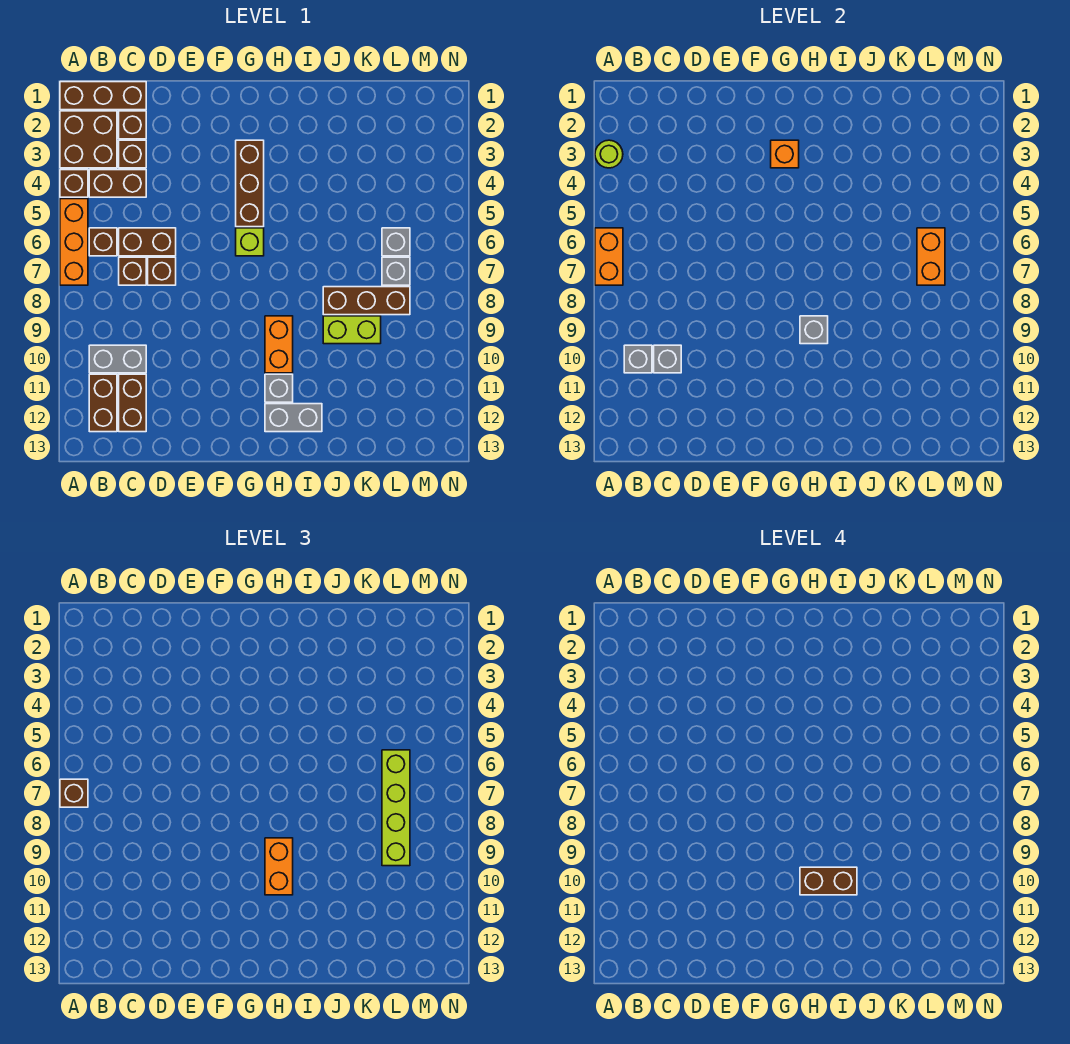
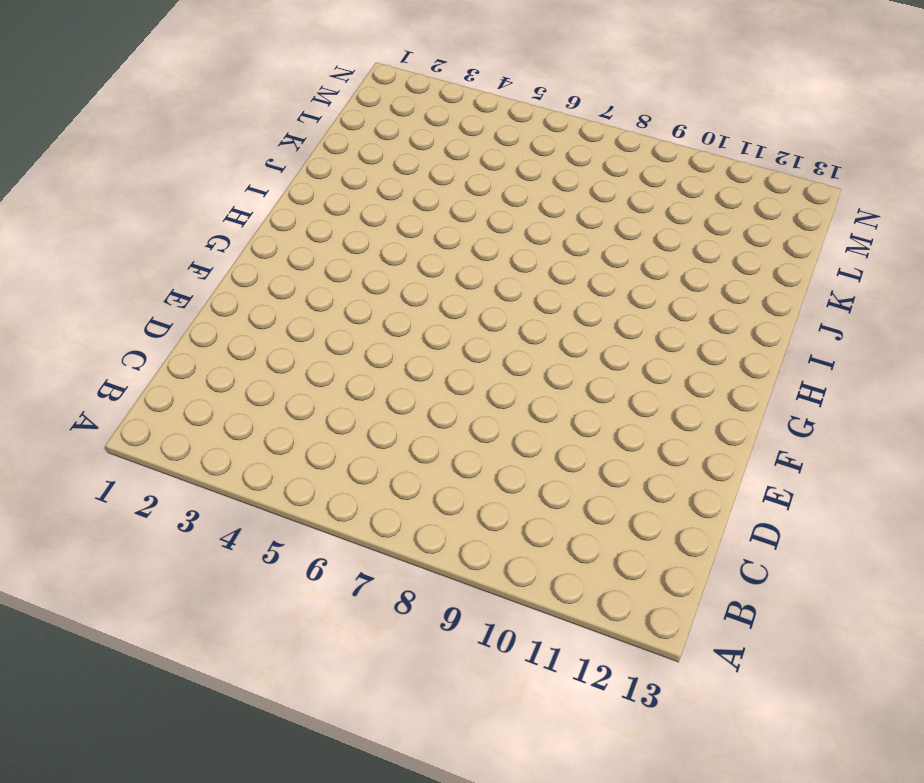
none -> brown 1x3 brick [60,82,146,110]
none -> brown 2x2 brick [60,111,117,168]
none -> brown 1x1 brick [60,170,88,197]
none -> orange 1x3 brick [60,199,88,285]

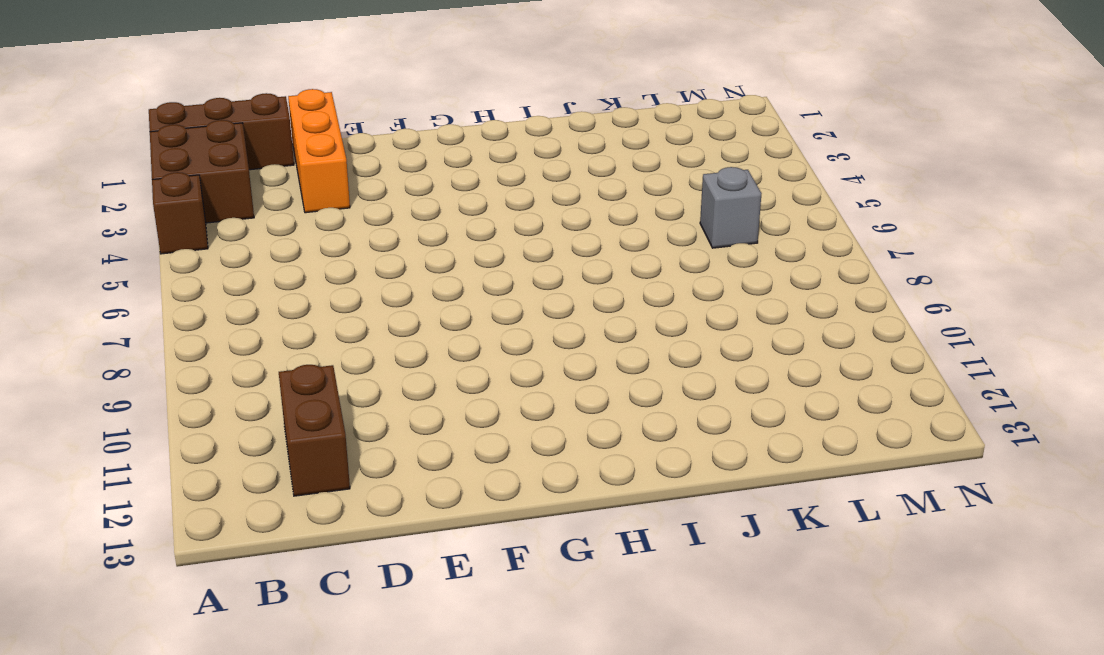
orange 1x3 brick [288,89,350,213] -> orange 1x3 brick moved to [60,199,88,285]
none -> brown 1x2 brick [89,170,146,197]
none -> brown 1x1 brick [89,228,117,256]
none -> grey 1x2 brick [89,345,146,373]
none -> brown 1x2 brick [89,374,117,432]

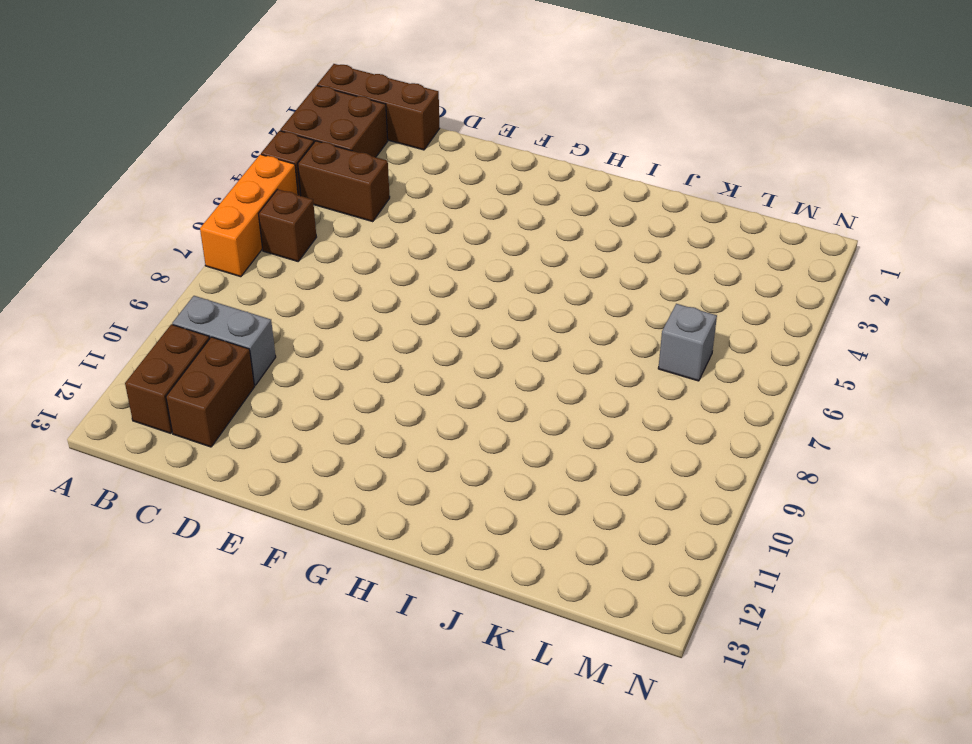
none -> brown 1x1 brick [119,111,146,139]
none -> brown 1x1 brick [119,140,146,168]
none -> brown 1x2 brick [119,228,176,256]
none -> brown 1x1 brick [119,257,146,285]

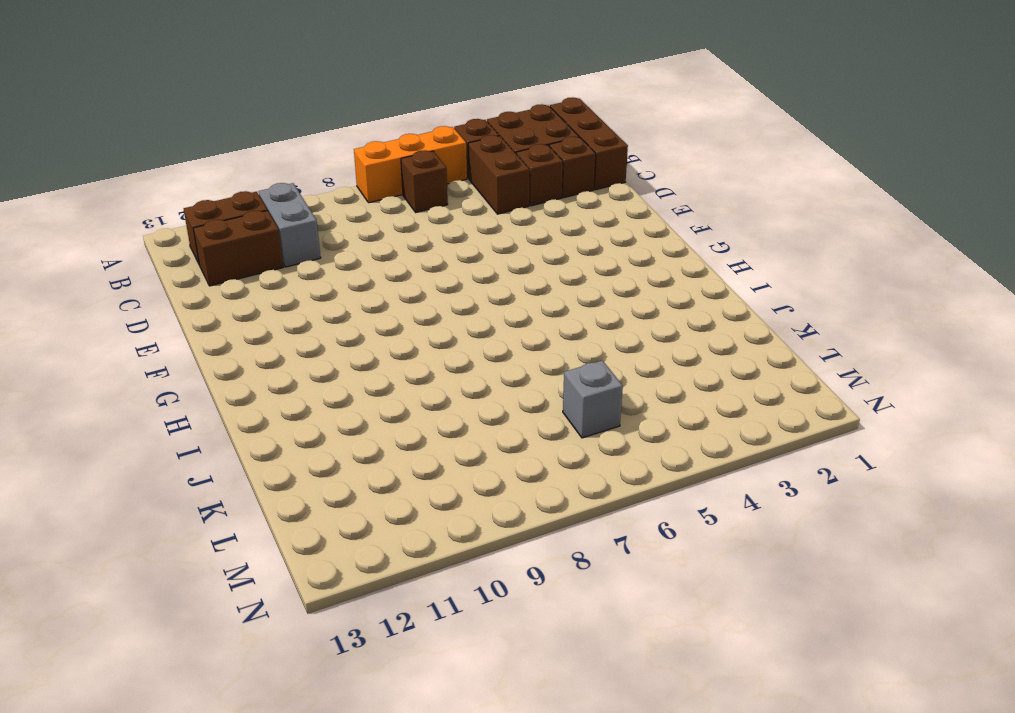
none -> brown 1x2 brick [119,228,176,256]
none -> brown 1x1 brick [119,257,146,285]
none -> brown 1x1 brick [148,257,176,285]
none -> brown 1x3 brick [236,140,264,227]

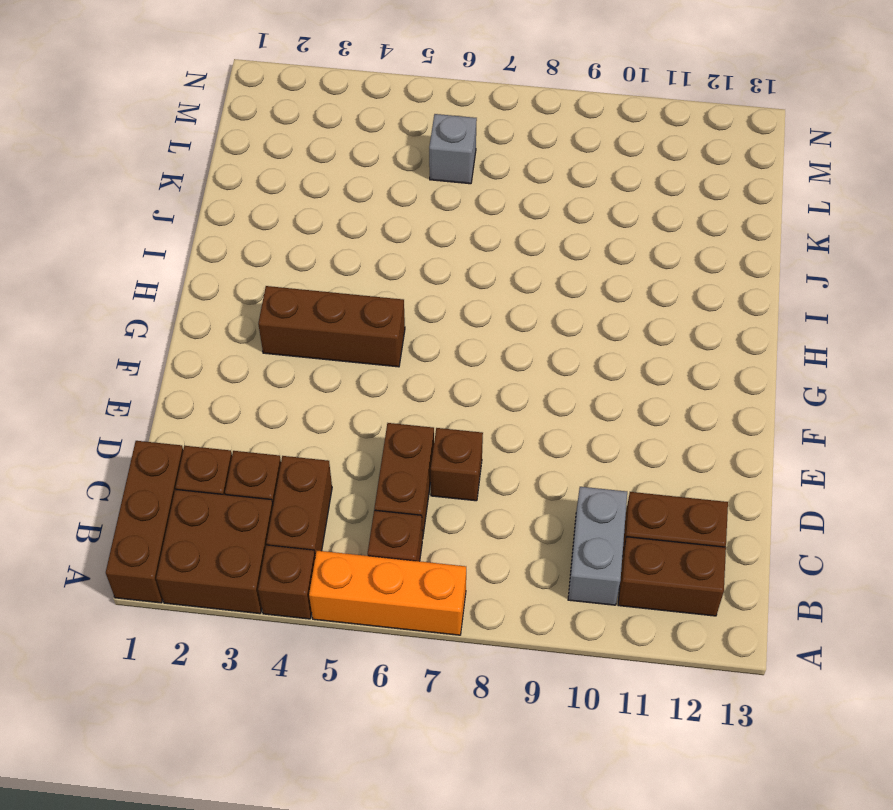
none -> brown 1x1 brick [119,257,146,285]
none -> lime 1x1 brick [236,228,264,256]
none -> orange 1x2 brick [265,316,293,373]
none -> grey 1x1 brick [265,374,293,402]

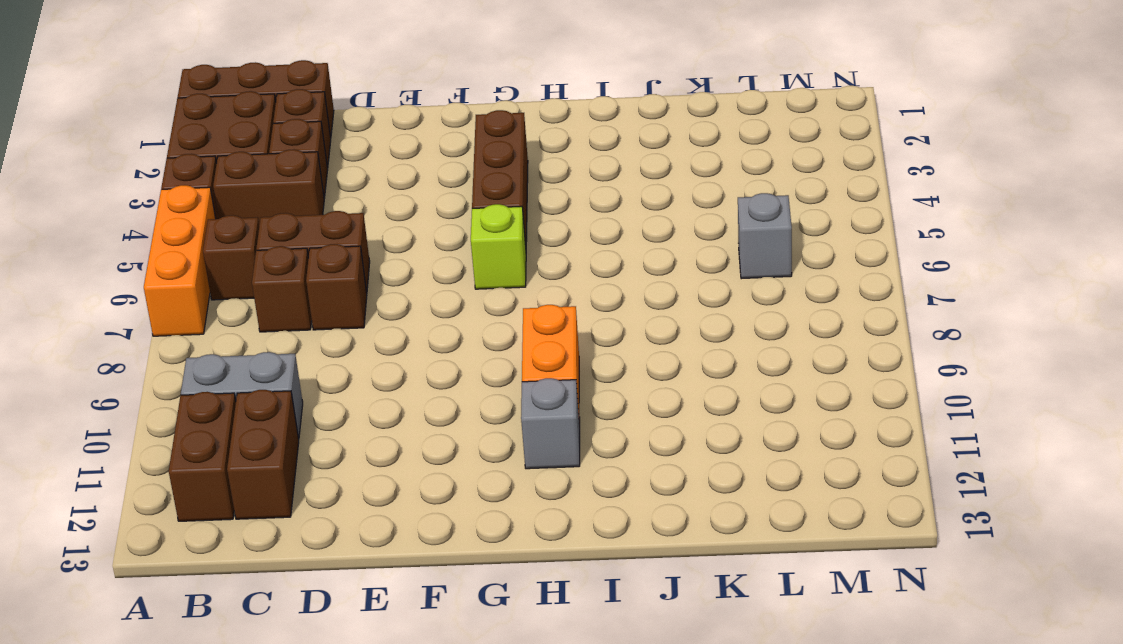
none -> grey 1x2 brick [265,404,322,432]
none -> brown 1x3 brick [323,287,410,315]
none -> lime 1x2 brick [323,316,381,344]
none -> grey 1x1 brick [382,257,410,285]

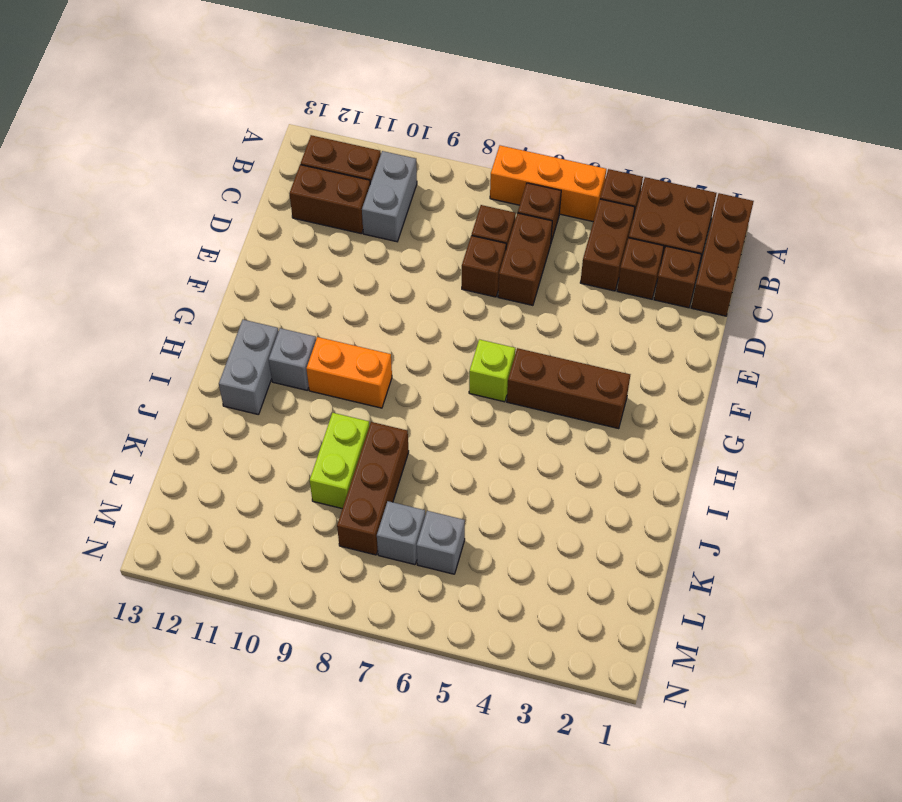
none -> lime 1x1 round brick [595,140,623,168]
none -> orange 1x2 brick [595,228,623,285]
none -> grey 1x1 brick [624,345,652,373]
none -> grey 1x1 brick [654,345,681,373]

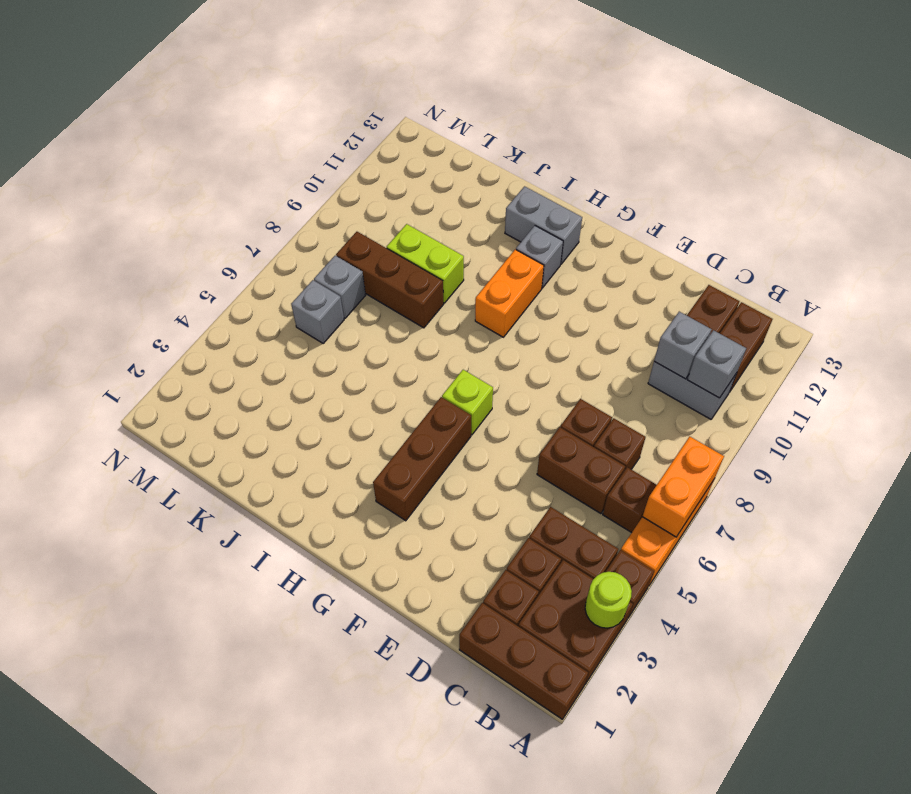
none -> orange 1x1 brick [771,140,799,168]
none -> grey 1x1 brick [800,316,828,344]
none -> orange 1x2 brick [917,228,945,285]
none -> brown 1x1 brick [60,779,88,807]

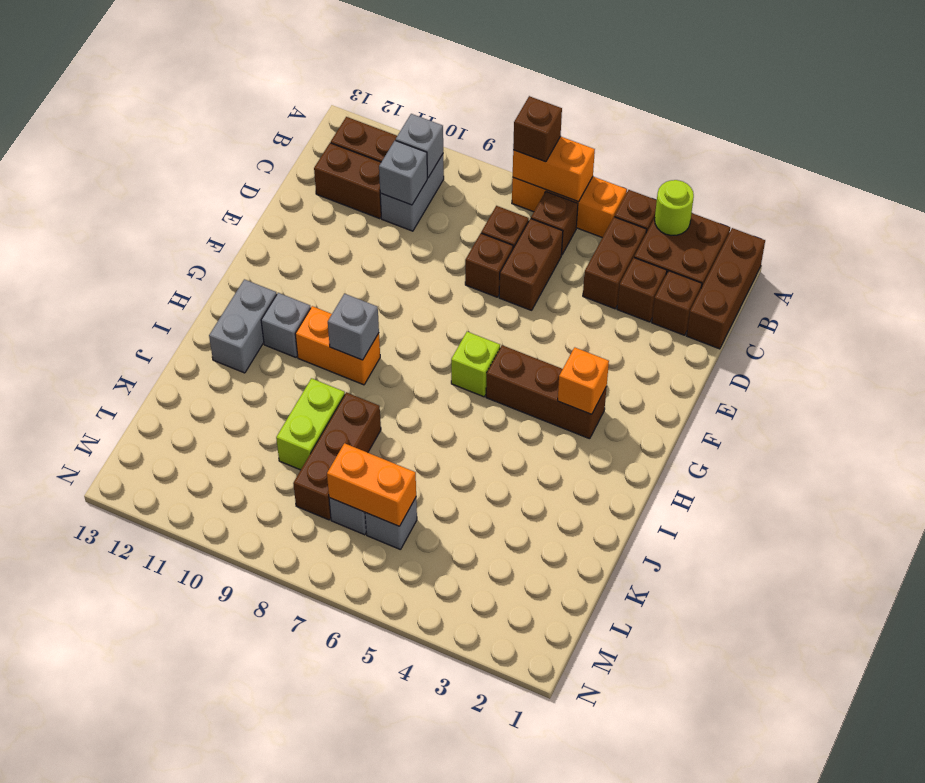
none -> orange 1x2 brick [265,838,293,895]
none -> lime 1x4 brick [382,750,410,866]
none -> brown 1x2 brick [800,867,857,895]

